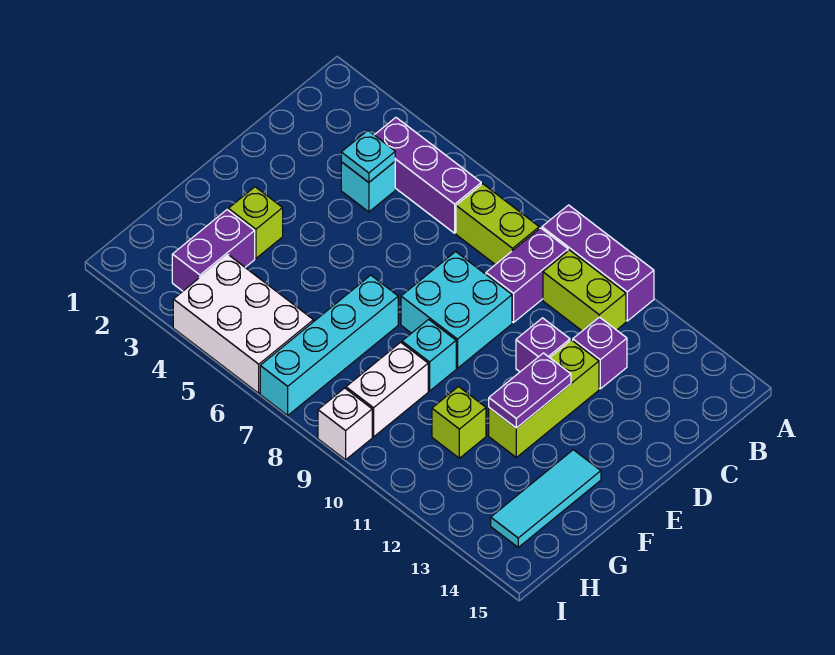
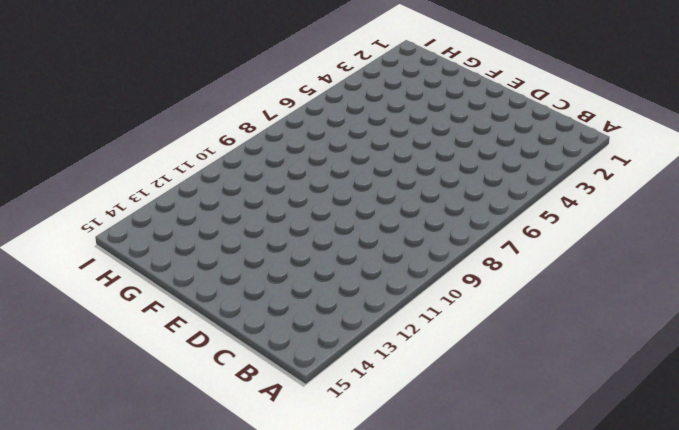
none -> purple 1x3 brick [542,205,654,321]
none -> purple 1x3 brick [375,118,481,233]
none -> lime 1x2 brick [456,184,539,265]

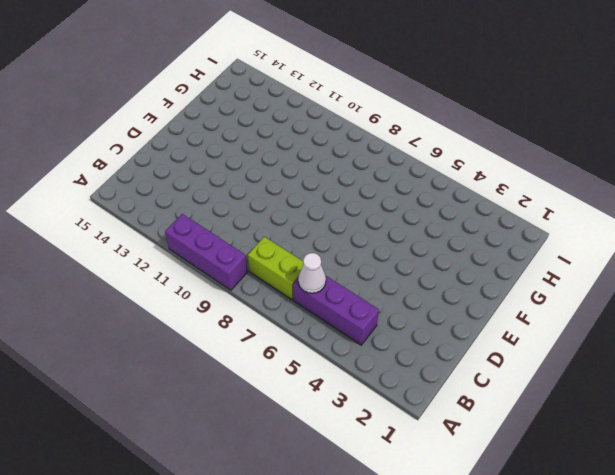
white 1x1 cone [298,253,326,293] -> none
none -> purple 1x2 brick [486,228,568,323]
none -> lime 1x2 brick [543,250,626,331]
none -> cyan 1x1 brick [341,162,395,212]

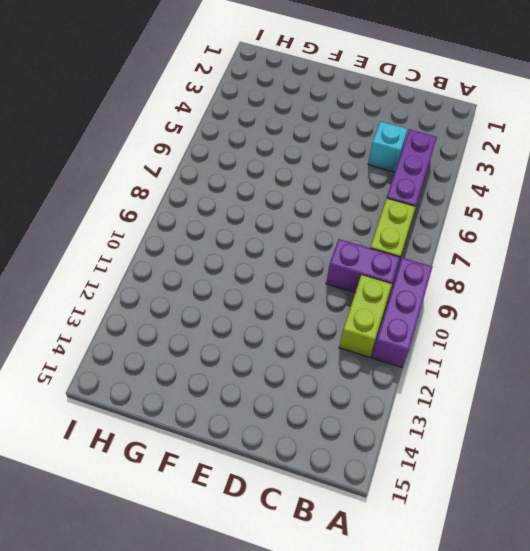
none -> purple 1x1 brick [573,317,627,389]
none -> cyan 2x2 brick [401,252,512,368]
none -> purple 1x1 brick [516,318,570,372]

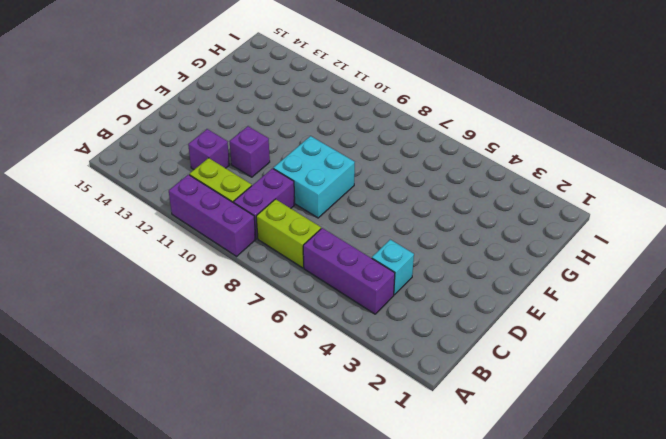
none -> lime 1x3 brick [489,340,599,457]
none -> lime 1x1 brick [228,187,283,258]
none -> cyan 1x4 brick [260,275,398,415]

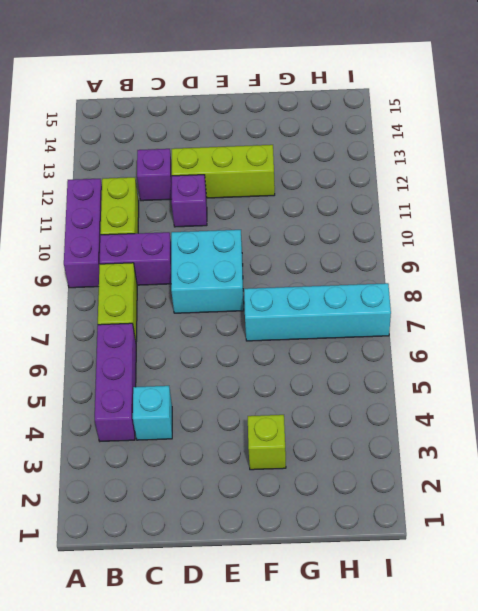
none -> cyan 1x1 brick [402,319,456,391]
none -> cyan 1x3 tile [491,450,601,547]
none -> purple 1x2 brick [172,210,255,291]

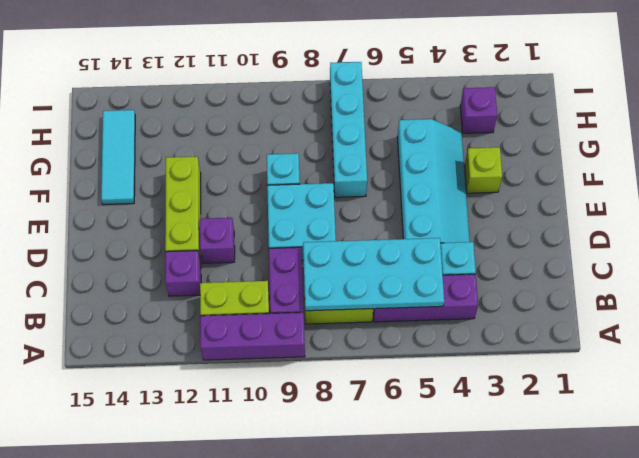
cyan 2x4 plate [303,238,444,311] -> none
cyan 2x4 slope [397,119,470,244] -> none
purple 1x1 brick [460,87,497,133] -> purple 1x2 brick [172,210,255,291]
none -> white 1x2 brick [346,342,428,437]
none -> lime 1x1 brick [432,387,486,458]
none -> white 2x3 brick [173,255,313,393]

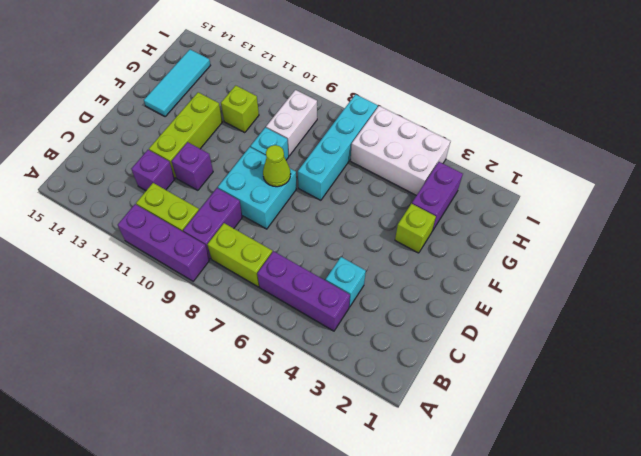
lime 1x1 cone [263,145,291,187] -> none
none -> white 1x1 brick [318,388,372,460]
none -> cyan 1x1 plate [341,131,395,182]
none -> purple 1x2 plate [489,353,571,428]

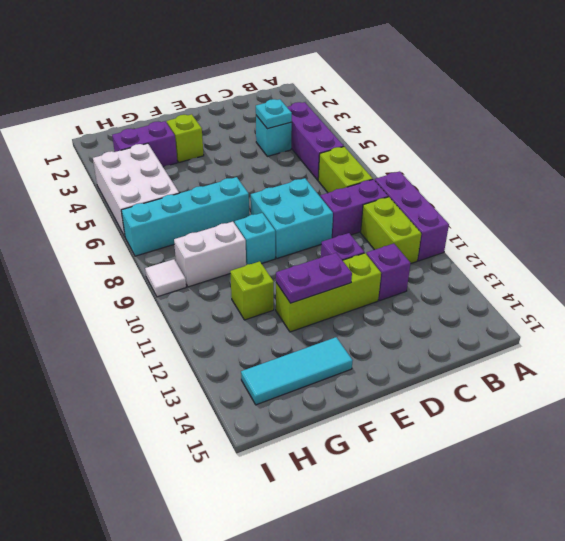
white 1x1 tile [145,259,186,297] -> white 1x1 brick [318,388,372,460]

